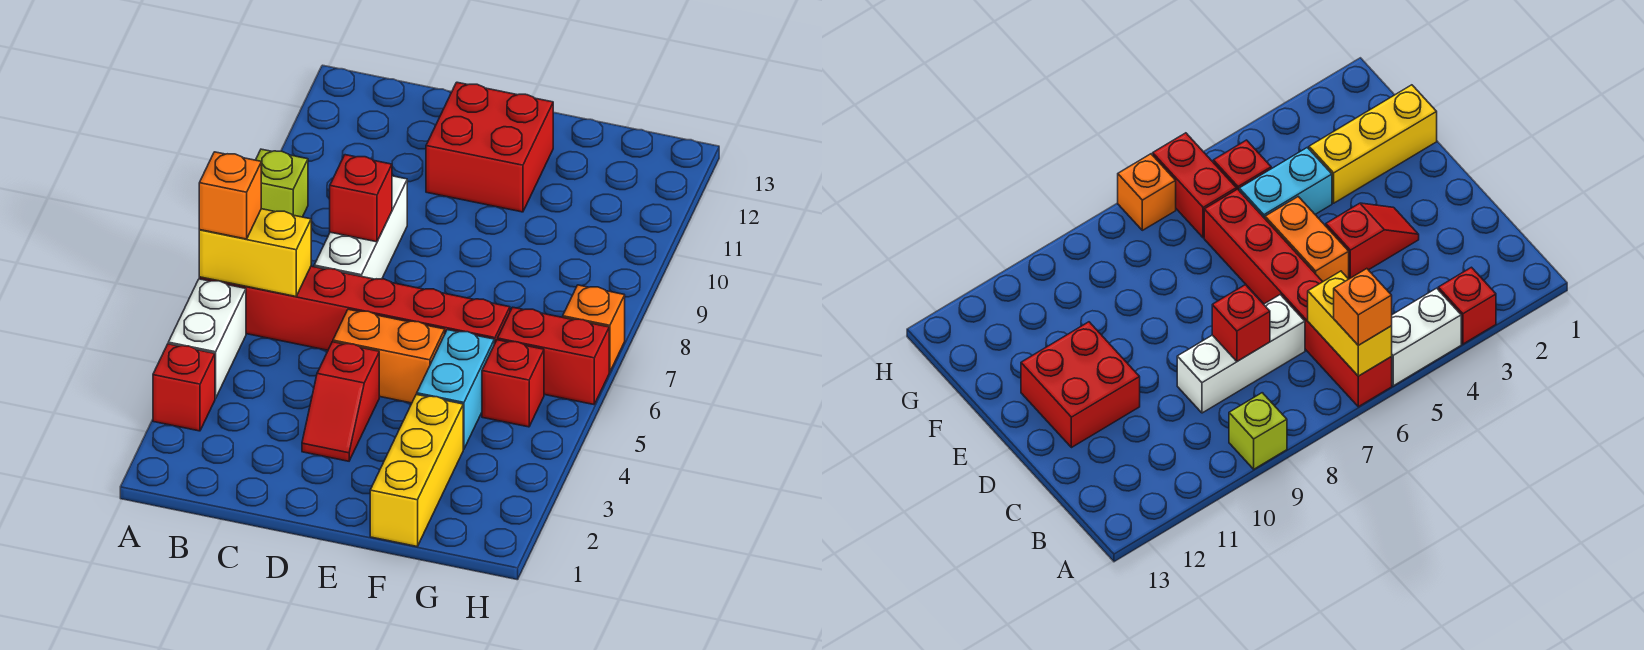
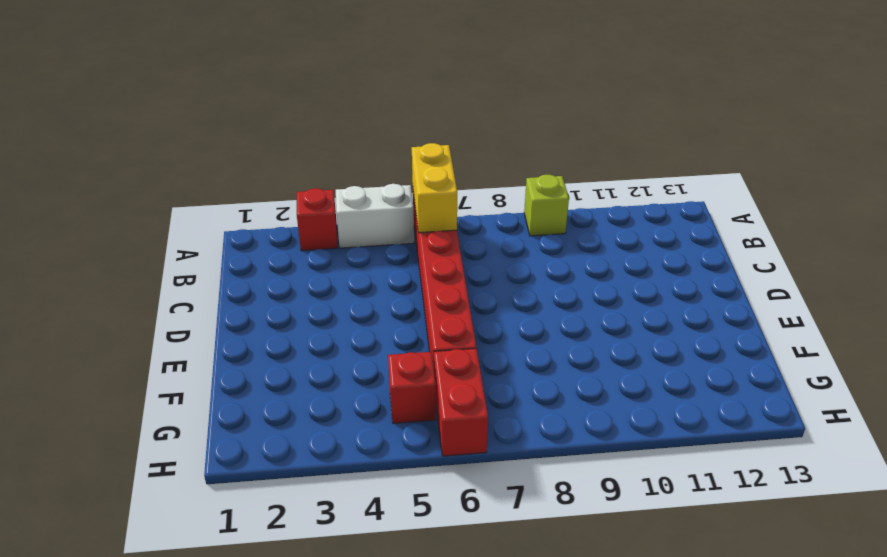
none -> white 1x3 brick [314,176,407,279]
none -> red 1x2 slope [302,342,379,461]
none -> orange 1x2 brick [333,309,445,403]

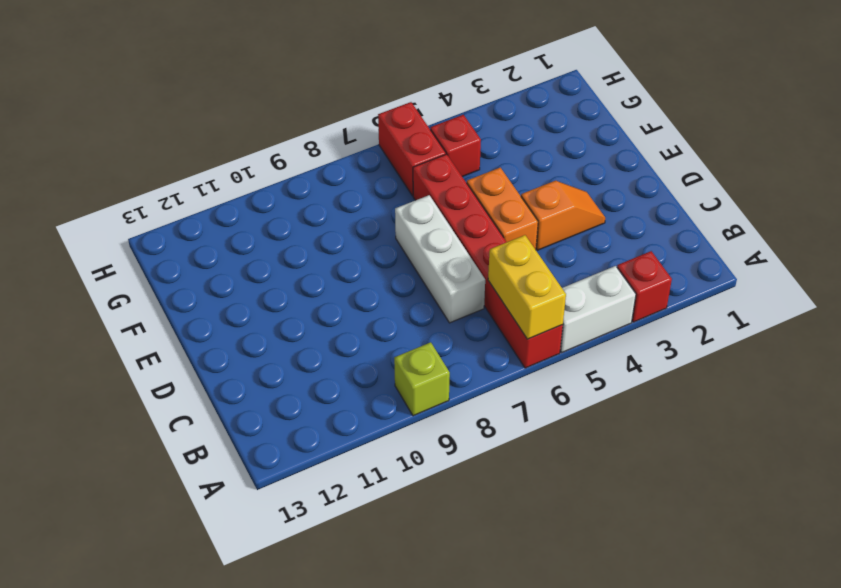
white 1x3 brick [395,195,485,323] -> white 1x3 brick turned to [314,176,407,279]
orange 1x2 slope [521,181,605,250] -> red 1x2 slope [302,342,379,461]
none -> red 2x2 brick [426,82,553,212]
none -> yellow 1x3 brick [370,394,463,546]
none -> cyan 1x2 brick [417,330,494,449]

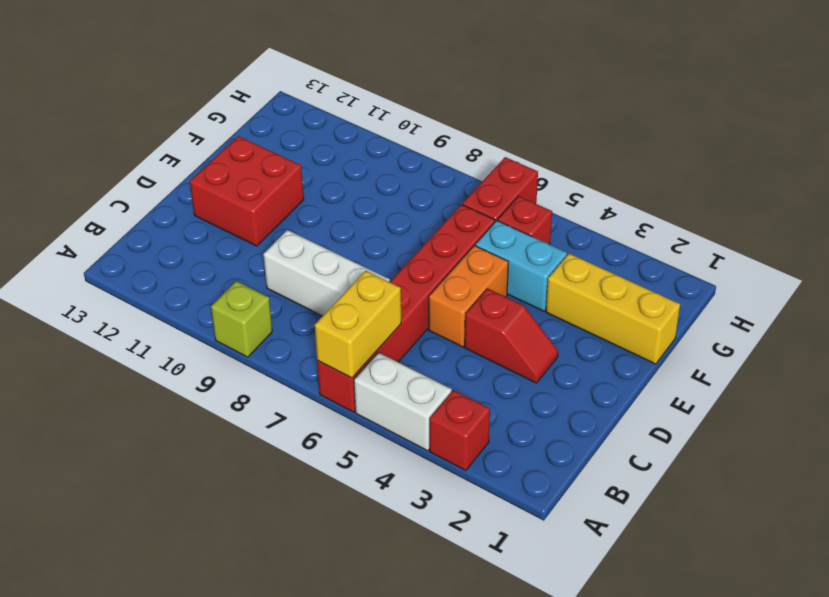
none -> orange 1x1 brick [563,285,625,372]
none -> red 1x1 brick [330,155,392,242]
none -> orange 1x1 brick [199,152,261,239]

